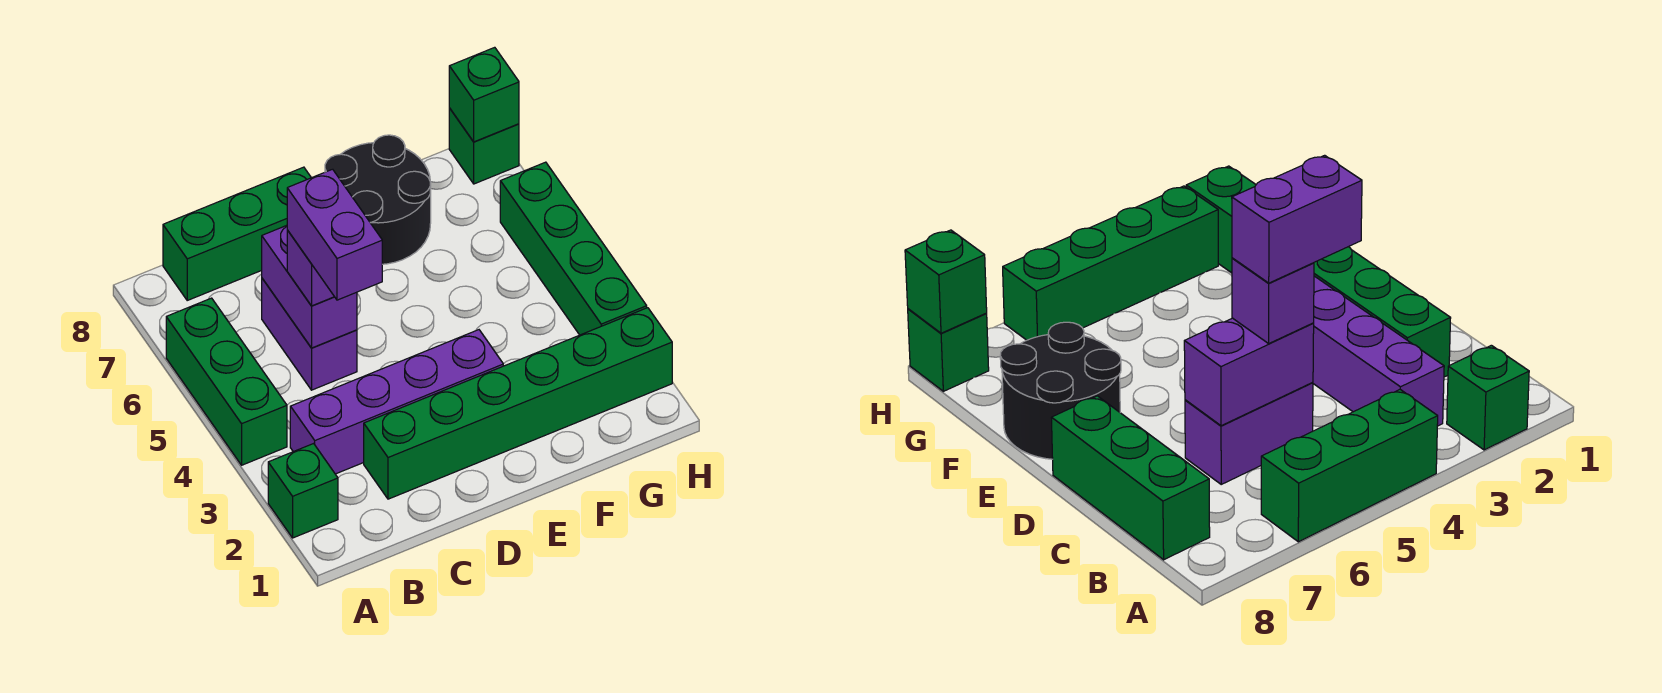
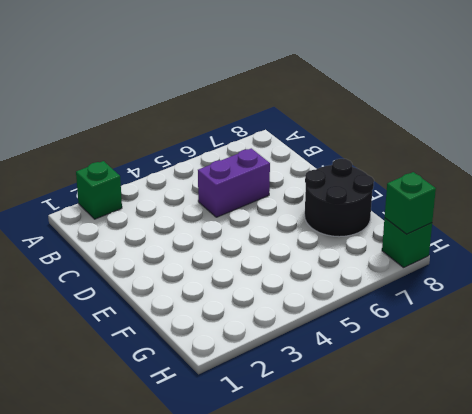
none -> green 1x3 brick [166,298,287,465]
none -> purple 1x4 brick [290,330,503,474]
none -> green 1x3 brick [163,167,311,300]

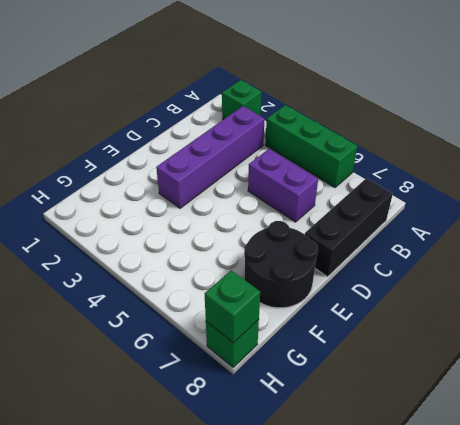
black 1x3 brick [305,178,393,277] -> green 1x3 brick [163,167,311,300]
none -> green 1x6 brick [364,308,672,499]
none -> green 1x4 brick [500,162,647,335]
none -> purple 1x2 brick [262,225,357,348]

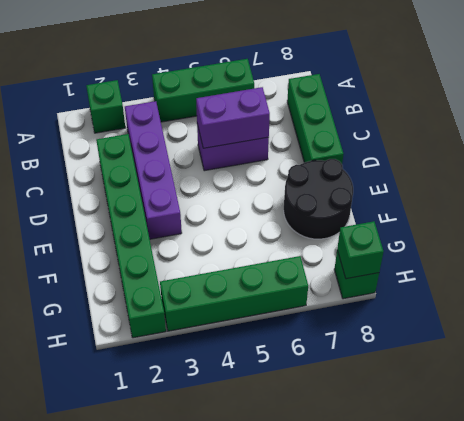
none -> purple 1x1 brick [287,230,334,306]
none -> purple 1x2 brick [287,169,382,300]

